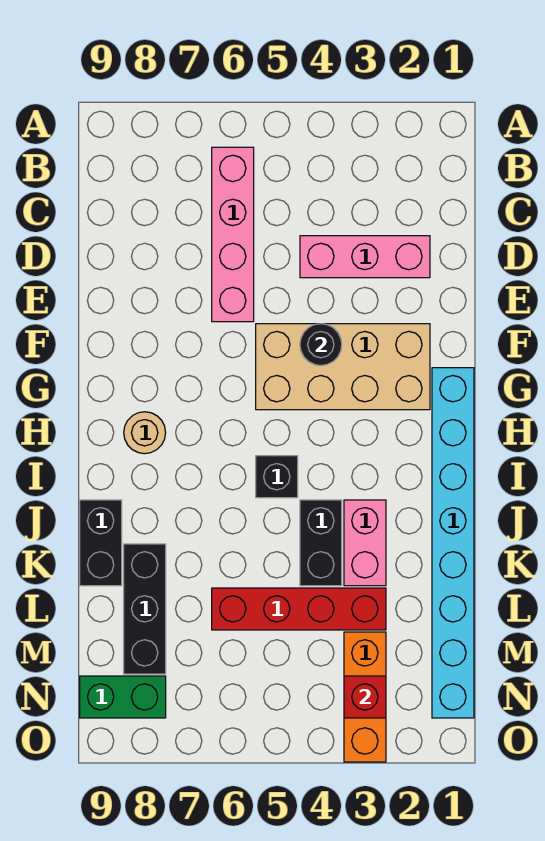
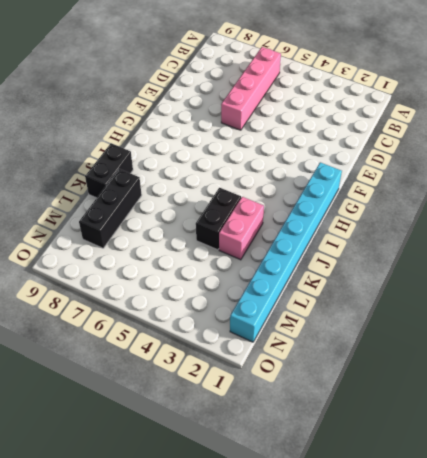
none -> pink 1x3 brick [300,236,430,278]
none -> tan 2x4 brick [256,324,430,410]
none -> tan 1x1 round brick [124,412,166,454]

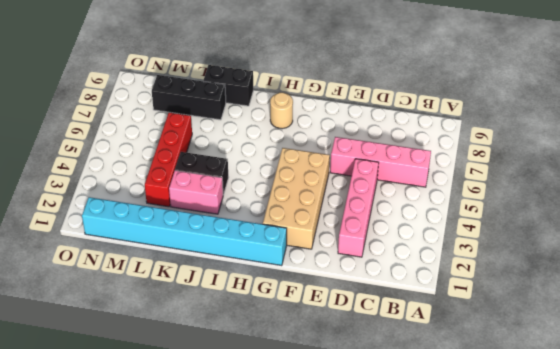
pink 1x4 brick [338,159,379,257] -> pink 1x3 brick [300,236,430,278]
none -> black 1x1 brick [256,456,298,498]
none -> orange 1x3 brick [344,632,386,762]
none -> green 1x2 brick [80,676,166,718]

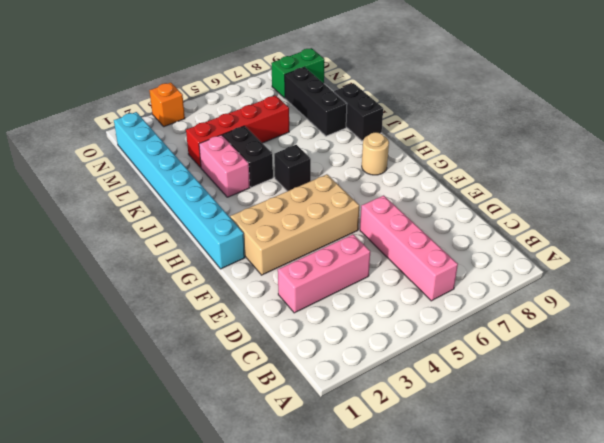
orange 1x1 brick [149,83,185,127] -> orange 1x3 brick [344,632,386,762]
none -> black 1x1 round brick [300,324,342,366]
none -> red 1x1 brick [344,676,386,718]

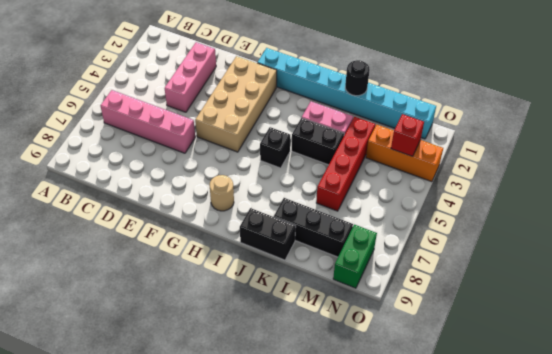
black 1x1 round brick [345,60,370,96] -> black 1x1 round brick moved to [300,324,342,366]

